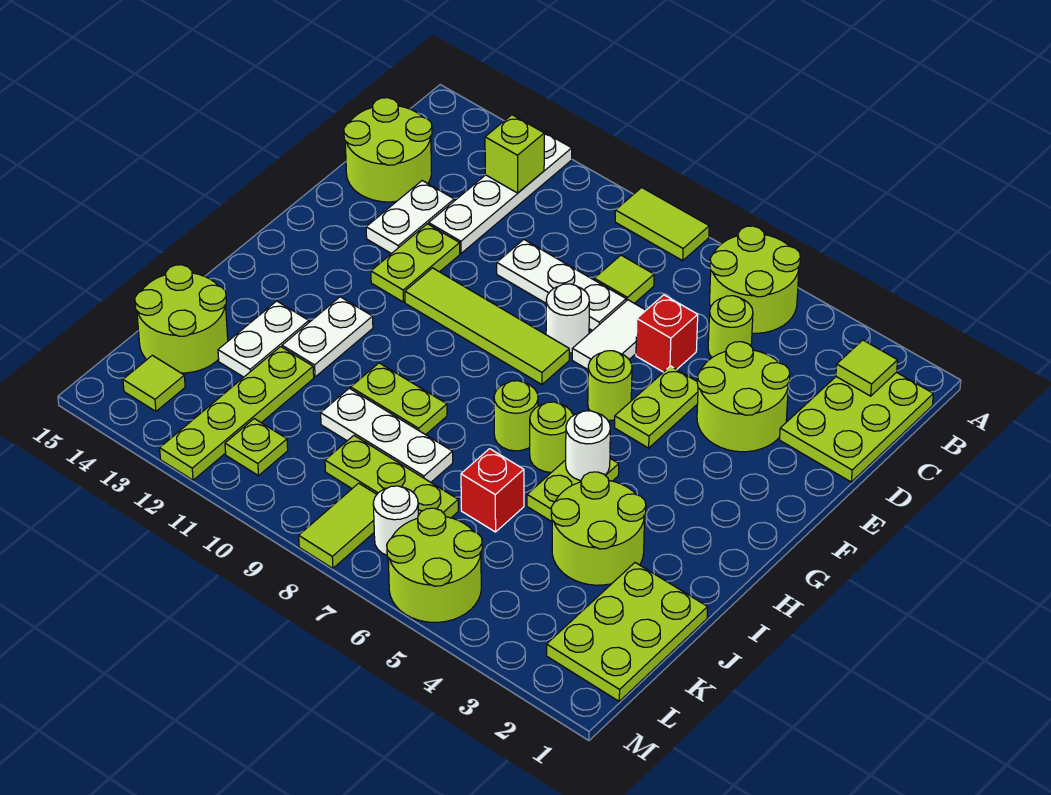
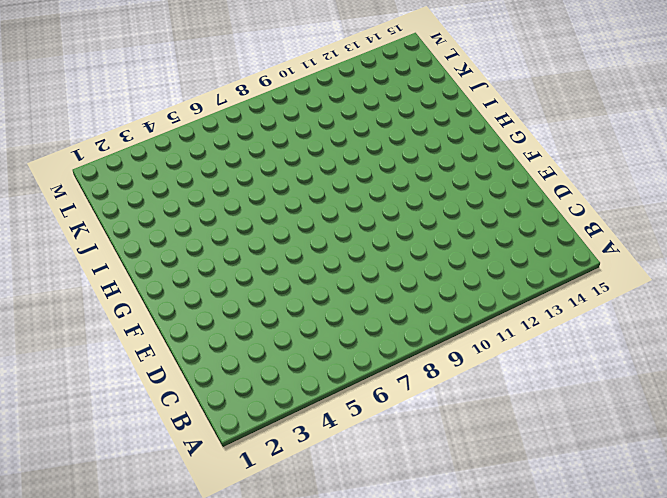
none -> lime 2x2 round brick [710,226,800,333]
none -> lime 1x2 tile [615,188,709,261]
none -> white 1x4 plate [429,130,572,253]
none -> lime 2x3 plate [780,372,933,482]

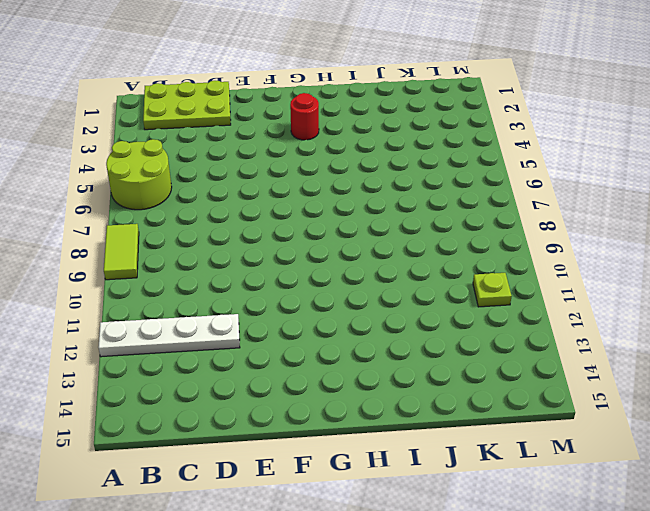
red 1x1 round brick [290,93,319,140] -> none
none -> lime 1x1 round brick [708,296,753,357]
none -> lime 1x1 tile [594,255,654,303]
none -> lime 2x2 round brick [344,98,432,202]
none -> lime 2x2 round brick [697,342,790,452]

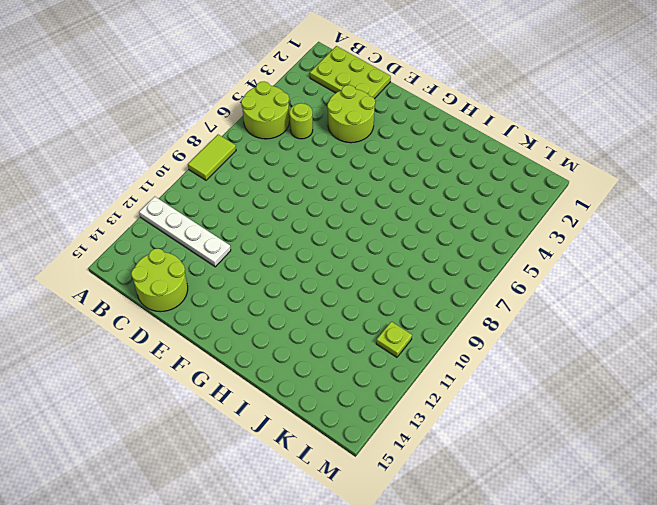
none -> lime 1x1 tile [594,255,654,303]
none -> red 1x1 brick [636,295,698,372]
none -> white 1x2 tile [572,300,646,369]
none -> white 1x3 plate [497,240,626,331]

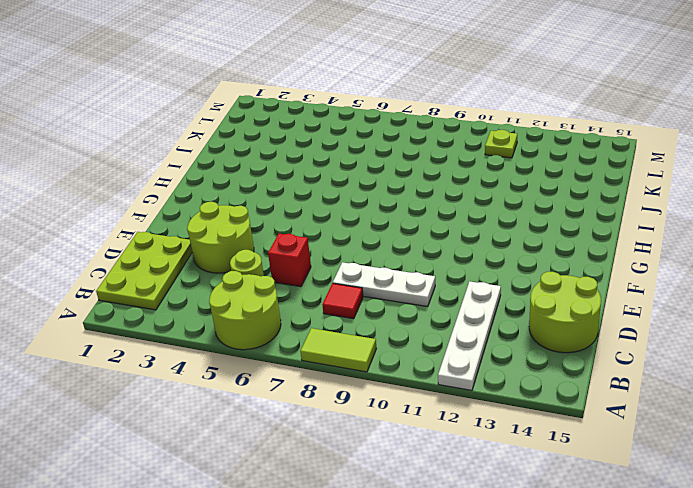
red 1x1 tile [322,283,363,319] -> lime 1x1 tile [594,255,654,303]
none -> white 1x2 tile [572,300,646,369]
none -> white 1x2 plate [366,181,454,254]
none -> lime 1x2 plate [615,366,698,448]
none -> white 1x1 round brick [546,284,589,353]

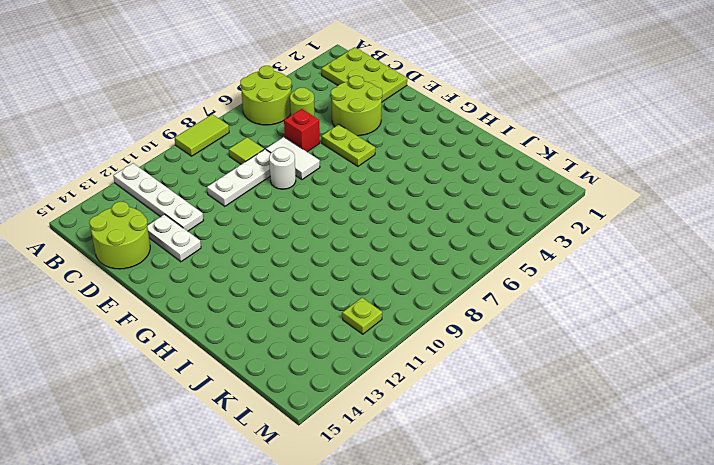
none -> lime 1x2 plate [371,224,460,302]
none -> lime 1x1 round brick [588,351,632,420]
none -> lime 1x4 tile [405,268,569,385]
none -> lime 1x2 plate [527,459,619,521]

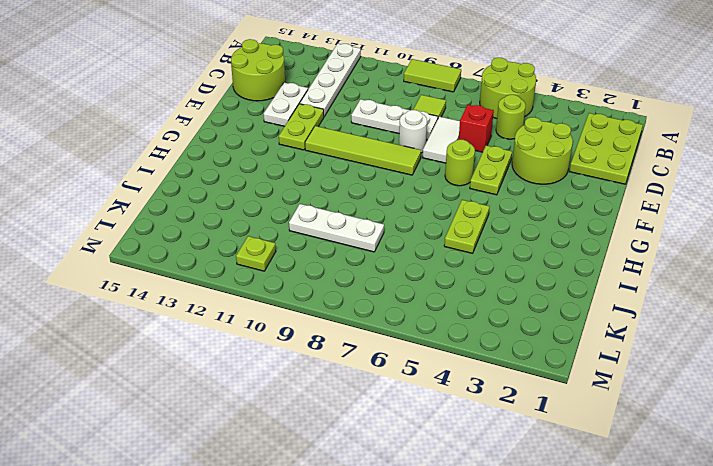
none -> lime 1x1 round brick [530,402,573,472]
none -> lime 1x1 round brick [494,381,538,451]
none -> white 1x2 plate [282,297,373,377]
none -> lime 2x2 round brick [551,472,646,585]

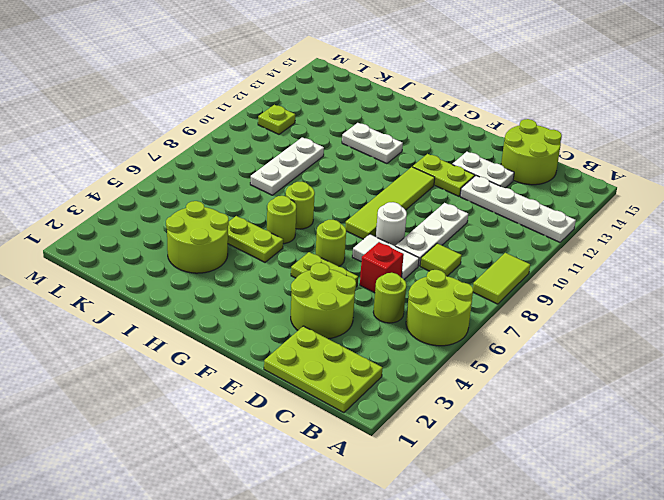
none -> lime 1x2 plate [351,363,447,435]
none -> white 1x2 plate [218,301,309,377]
none -> lime 2x3 plate [547,563,708,701]
none -> red 1x1 brick [461,449,524,532]

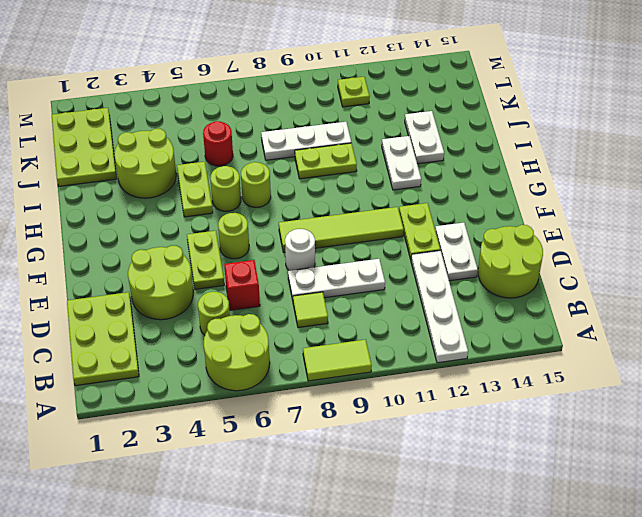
red 1x1 round brick [203,121,233,166] -> red 1x1 brick [461,449,524,532]
none -> white 1x2 tile [572,300,646,369]
none -> lime 1x4 plate [160,347,314,480]
none -> lime 2x2 round brick [135,265,228,373]
none -> lime 1x3 plate [325,436,458,518]

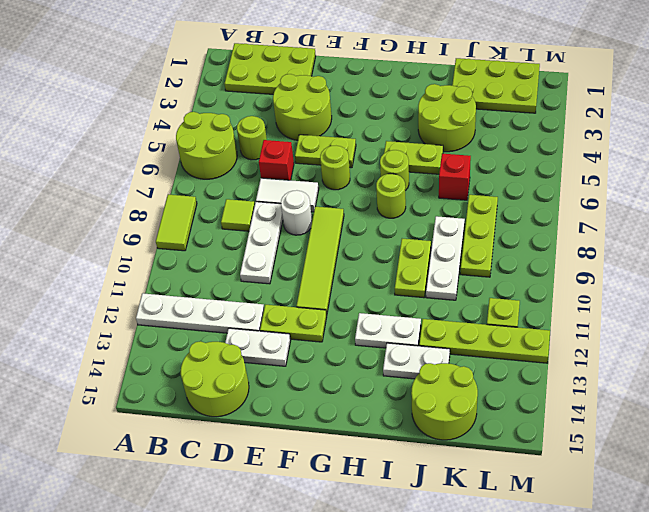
none -> lime 2x2 round brick [387,508,482,622]
none -> white 1x1 round brick [373,486,418,555]
none -> lime 1x2 tile [299,483,377,568]
none -> lime 1x1 tile [123,355,185,411]

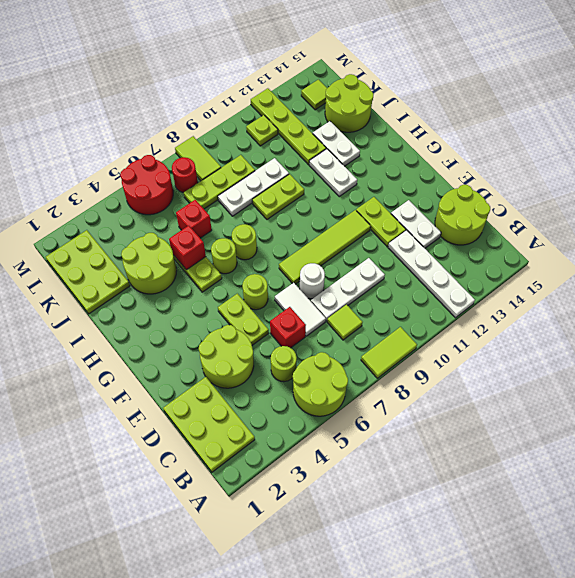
red 1x1 brick [169,226,206,270] -> none
red 2x2 round brick [120,155,173,215] -> lime 2x2 round brick [387,508,482,622]
red 1x1 round brick [172,157,198,192] -> white 1x1 round brick [373,486,418,555]
none -> lime 1x1 tile [836,340,898,396]
none -> lime 1x1 brick [485,115,544,193]
none -> white 1x1 round brick [566,411,610,481]

